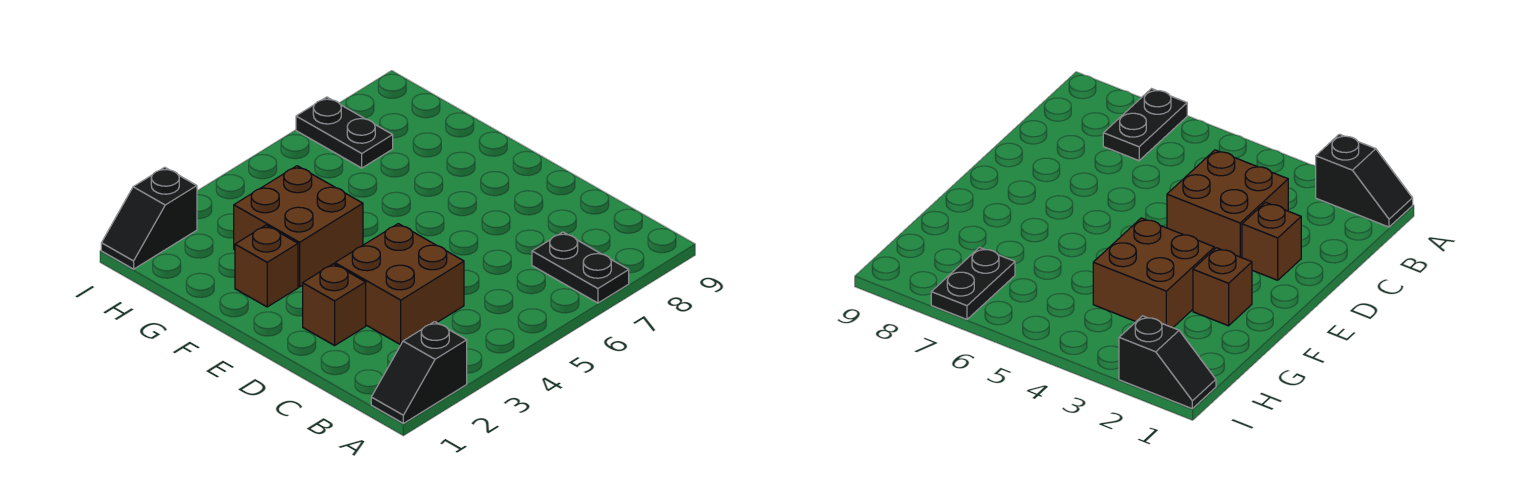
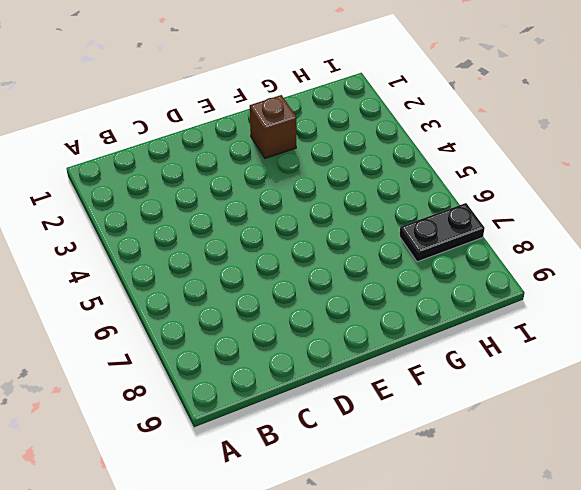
none -> black 1x2 slope [371,322,467,423]
none -> black 1x2 plate [532,232,629,303]

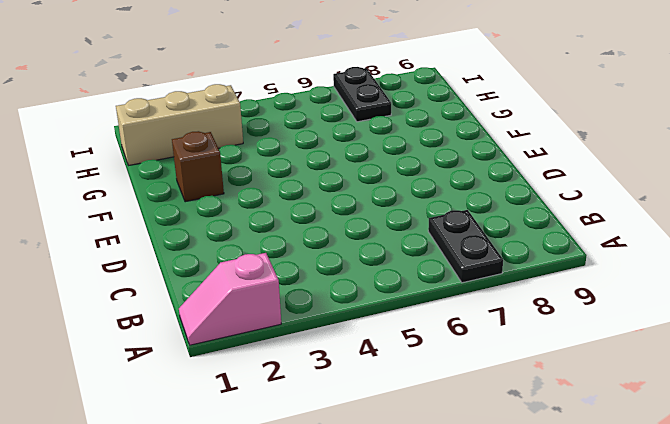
pink 1x2 slope [179,253,281,345] -> black 1x2 slope [371,322,467,423]
tan 1x3 brick [116,84,243,165] -> none
none -> brown 2x2 brick [335,224,464,345]
none -> brown 1x1 brick [303,264,366,345]

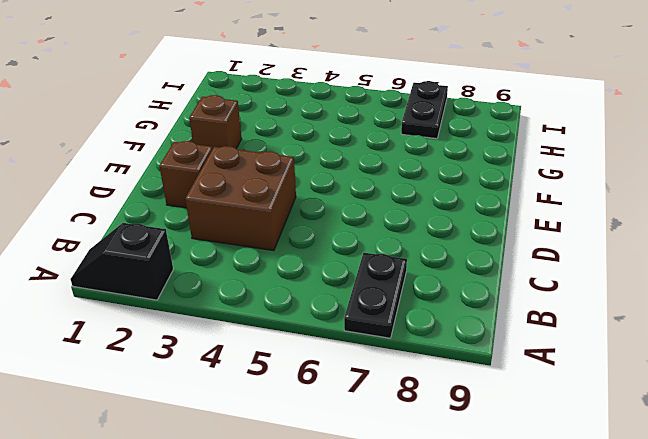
none -> brown 2x2 brick [234,166,363,287]
none -> black 1x2 slope [101,167,197,269]

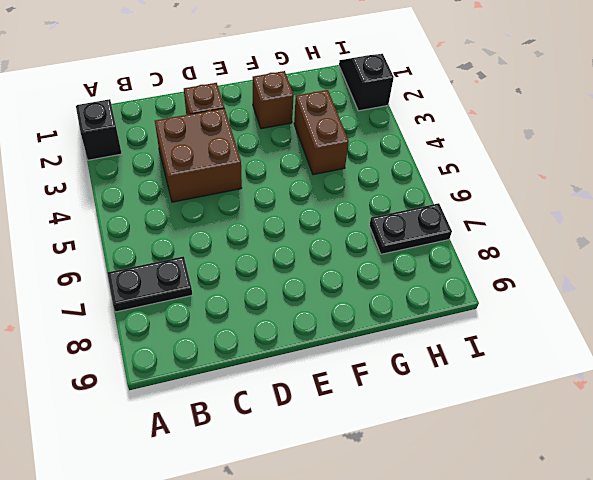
brown 1x2 brick [294,90,349,175] -> brown 2x2 brick [234,166,363,287]

